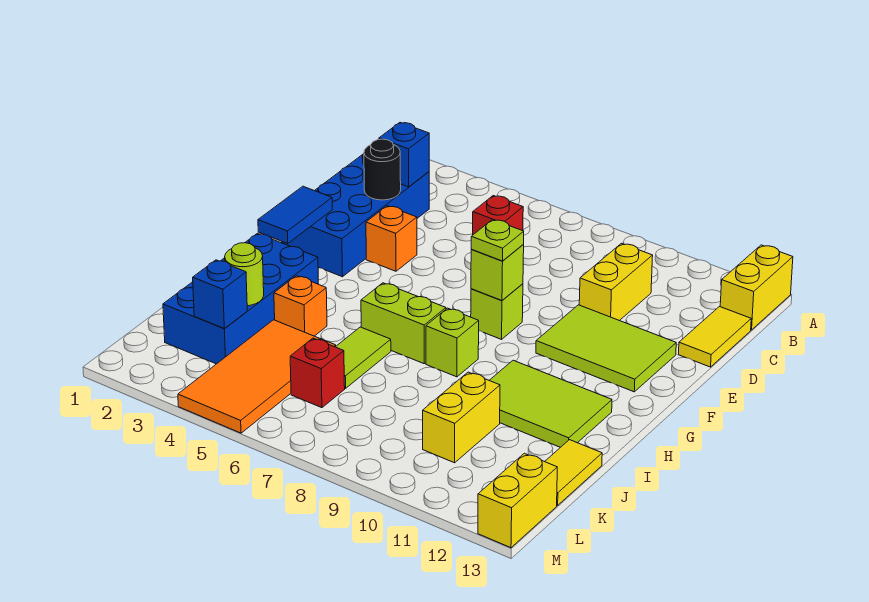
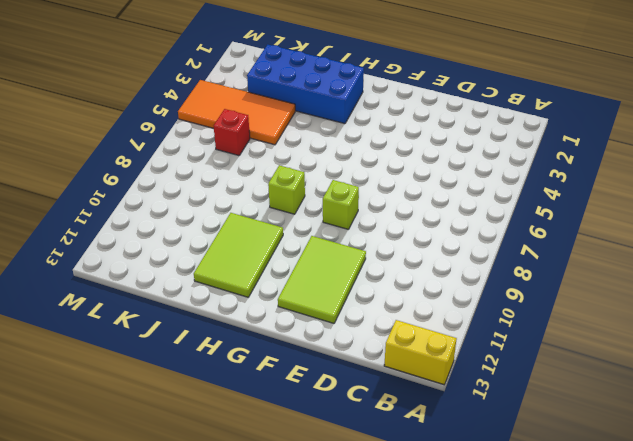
none -> blue 2x4 brick [282,154,429,277]
none -> red 1x1 brick [473,196,523,235]
none -> yellow 1x2 brick [579,244,653,321]

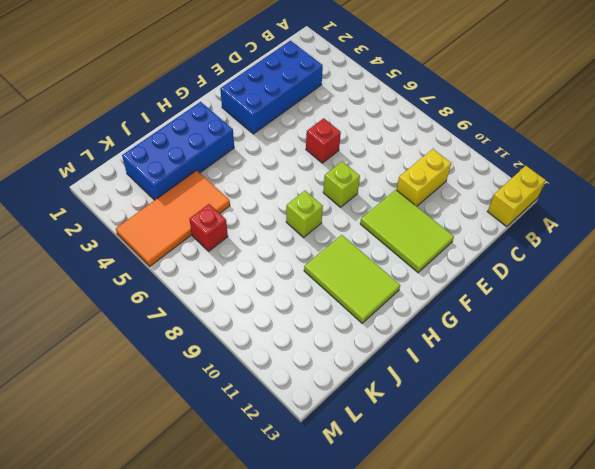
red 1x1 brick [306,118,341,163] -> red 1x1 brick moved to [473,196,523,235]
none -> yellow 1x2 tile [678,307,751,367]
none -> orange 1x1 brick [366,206,417,271]
none -> lime 1x2 brick [361,283,446,364]

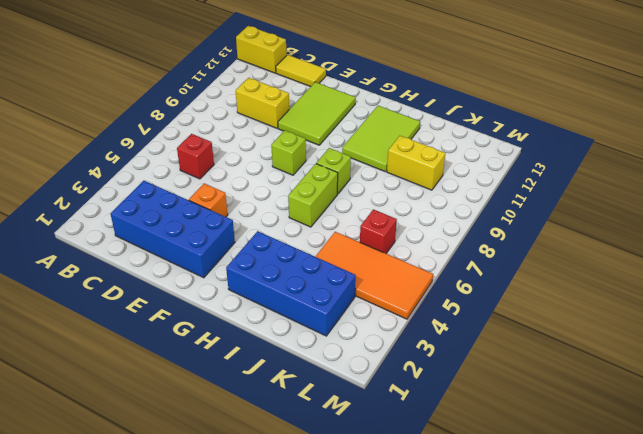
none -> orange 1x1 brick [274,276,327,336]
none -> lime 1x2 tile [336,327,391,388]
none -> yellow 1x2 tile [545,440,602,505]

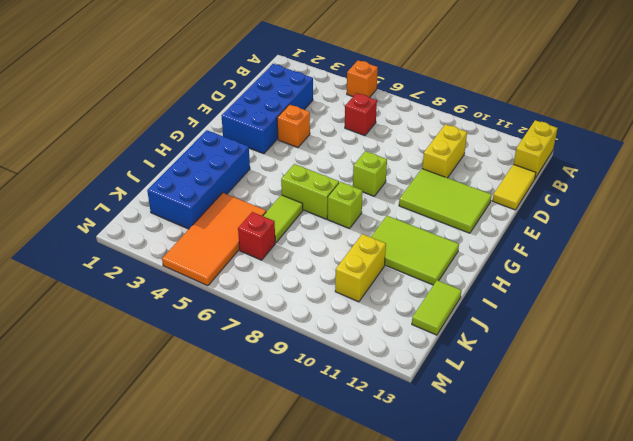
orange 1x1 brick [347,60,378,98] -> orange 1x1 brick moved to [274,276,327,336]
lime 1x2 tile [412,280,462,335] -> yellow 1x2 tile [545,440,602,505]
none -> yellow 1x2 brick [478,453,557,548]
none -> blue 1x1 brick [379,123,429,187]
none -> black 1x1 round brick [364,139,401,200]

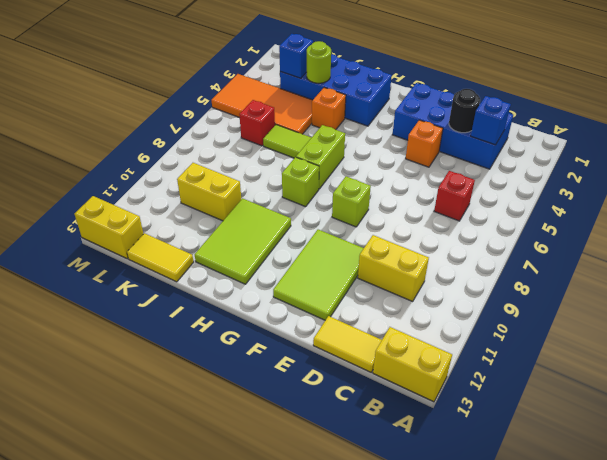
none -> blue 1x2 tile [258,186,332,243]
none -> lime 1x1 brick [471,245,524,300]
none -> lime 1x1 plate [471,219,524,261]

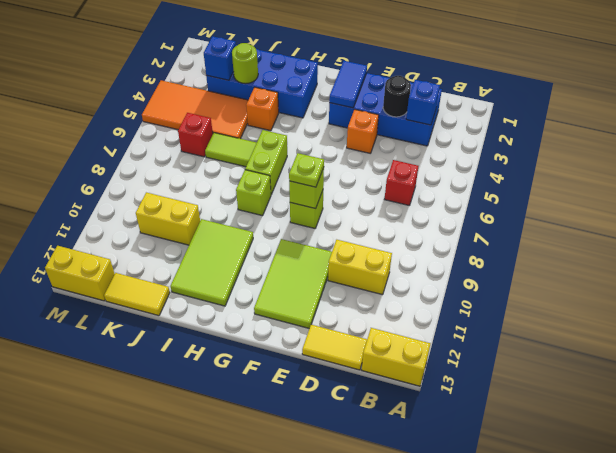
blue 1x2 tile [329,61,367,108] -> blue 1x2 tile turned to [258,186,332,243]

